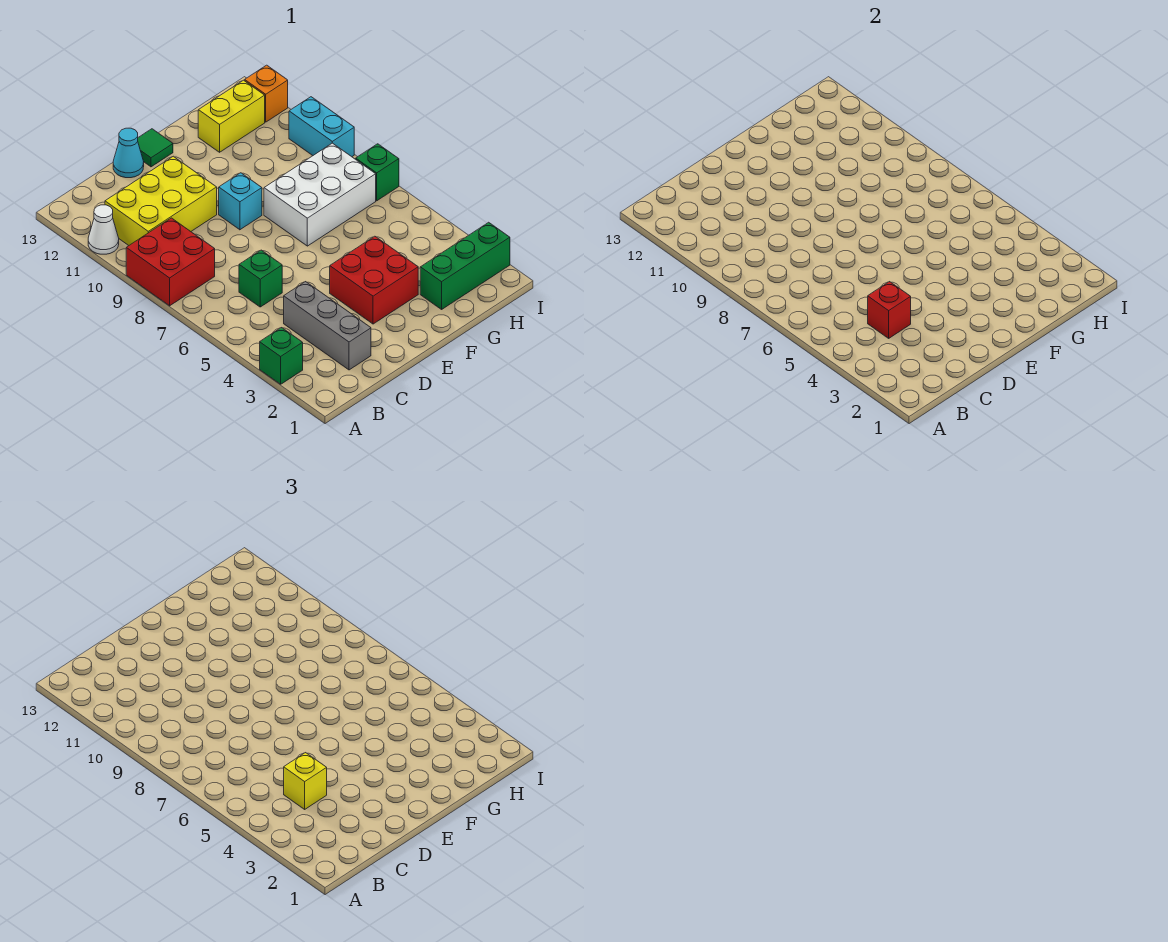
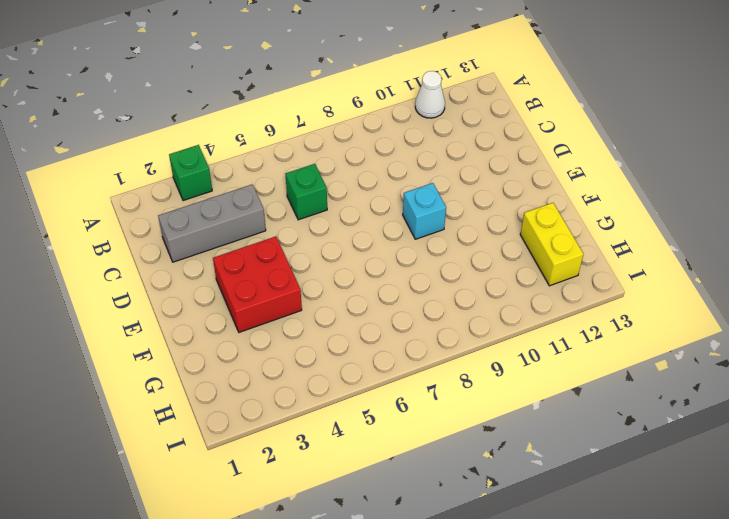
none -> red 2x2 brick [126,218,215,306]
none -> yellow 2x3 brick [105,156,217,245]
none -> cyan 1x1 cone [113,128,144,178]

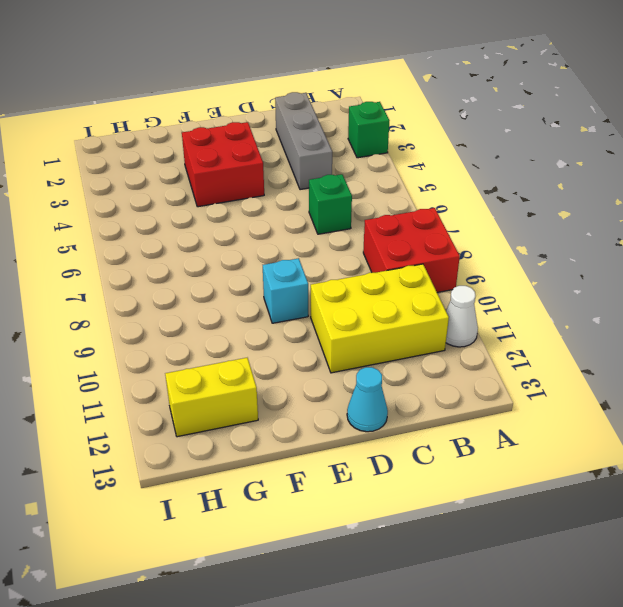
none -> green 1x1 tile [138,129,173,167]
none -> white 2x3 brick [264,143,376,246]
none -> green 1x3 brick [420,222,510,309]

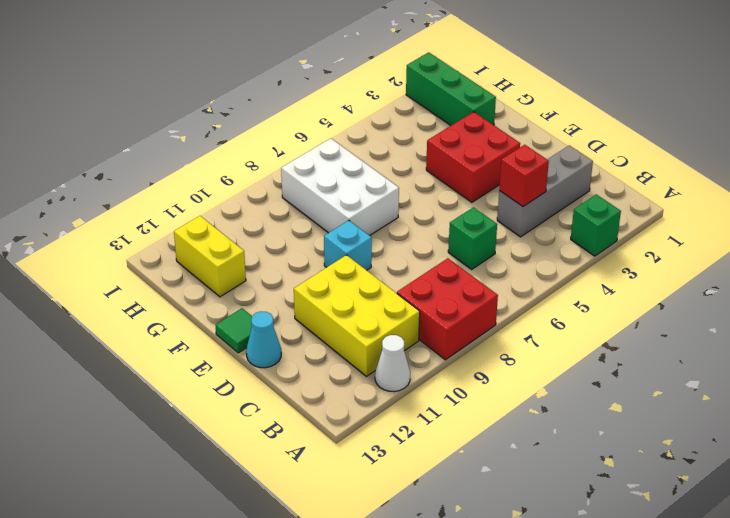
none -> green 1x1 brick [356,144,399,201]
none -> cyan 1x2 brick [289,97,354,157]
none -> orange 1x1 brick [245,65,288,122]

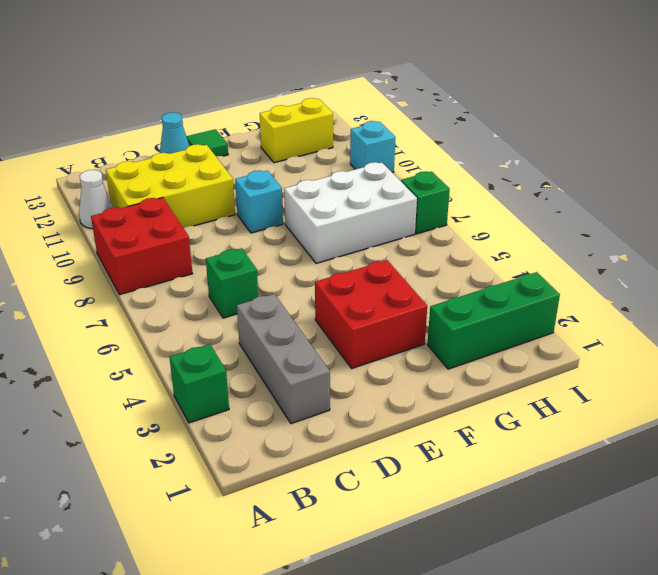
cyan 1x1 brick [350,121,395,172] -> cyan 1x2 brick [289,97,354,157]
none -> orange 1x1 brick [245,65,288,122]
none -> red 1x1 brick [868,282,911,338]
none -> yellow 1x1 brick [284,753,327,809]

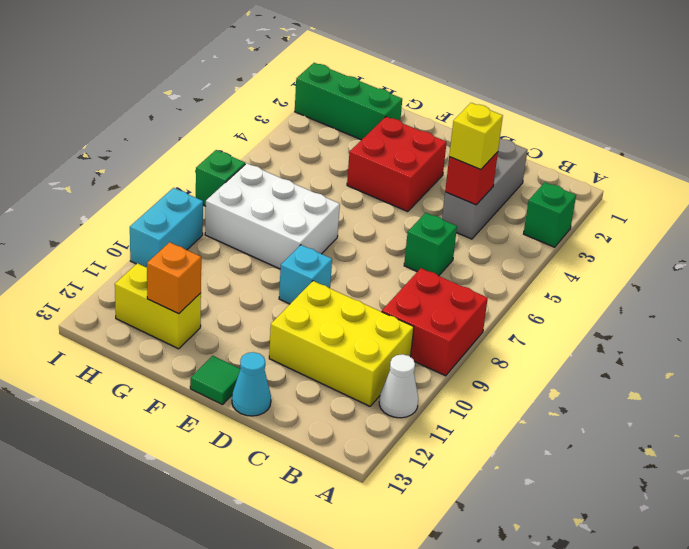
orange 1x1 brick [147,242,201,314] -> orange 1x1 brick moved to [245,65,288,122]

